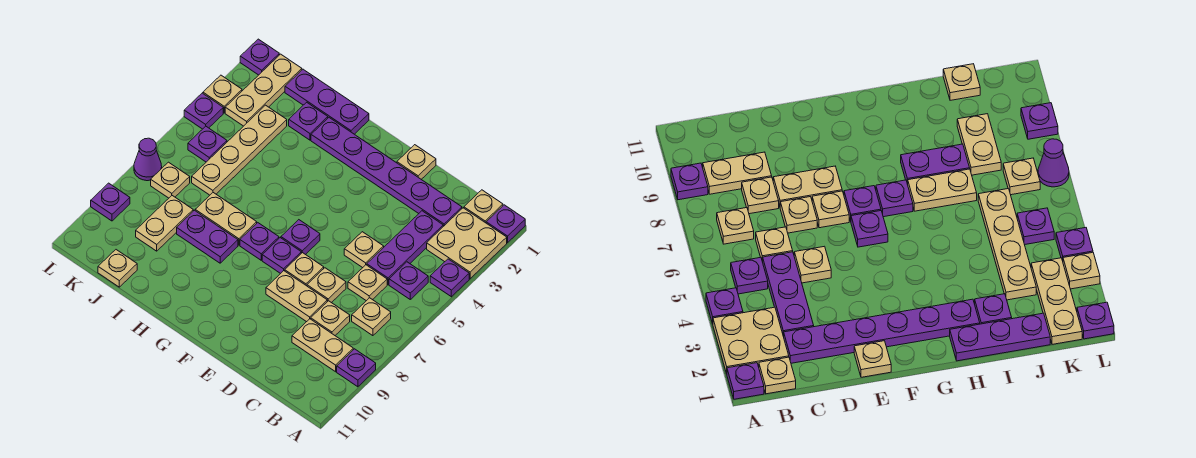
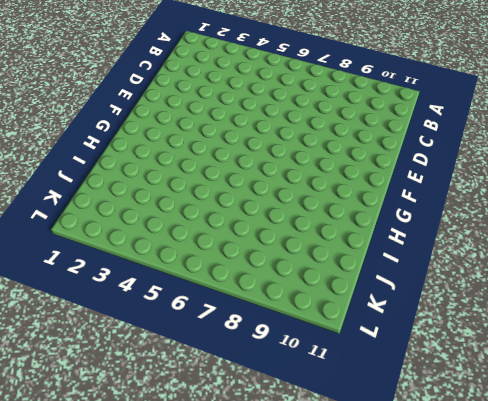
none -> purple 1x1 plate [486,205,525,243]
none -> tan 2x2 plate [427,208,507,279]
none -> purple 1x1 plate [430,259,469,297]
none -> purple 1x1 plate [337,349,376,387]

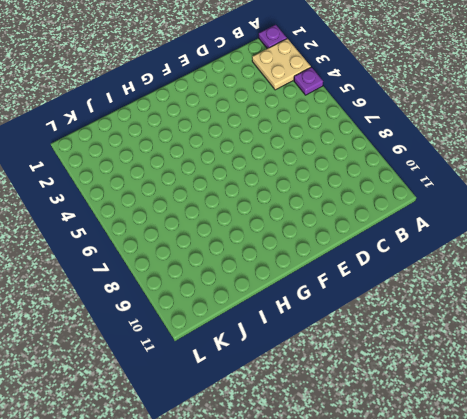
none -> purple 1x1 plate [337,349,376,387]
none -> tan 1x1 plate [464,190,503,223]
none -> purple 1x1 plate [389,262,428,299]
none -> tan 1x1 plate [352,298,391,336]

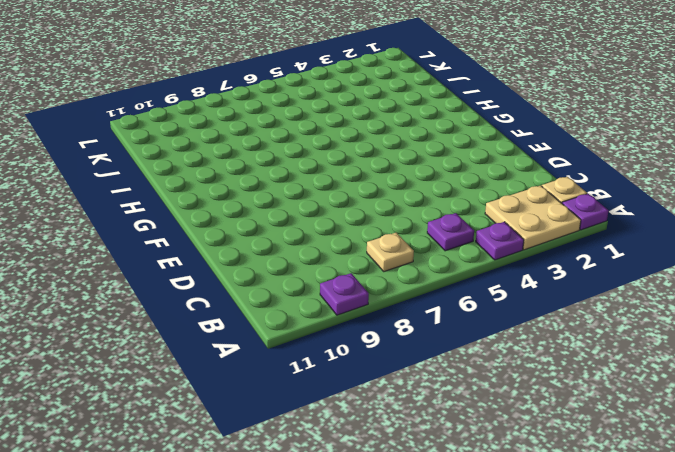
none -> tan 1x2 plate [292,319,353,372]
none -> purple 1x6 plate [311,118,462,226]
none -> purple 1x3 plate [367,211,443,284]
none -> tan 1x1 plate [348,265,387,301]

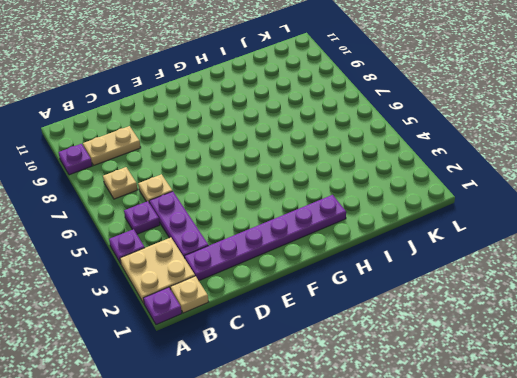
none -> tan 1x1 plate [311,301,350,335]
none -> tan 1x1 plate [344,232,384,268]
none -> tan 1x1 plate [307,268,346,303]
none -> tan 1x2 plate [266,271,327,322]

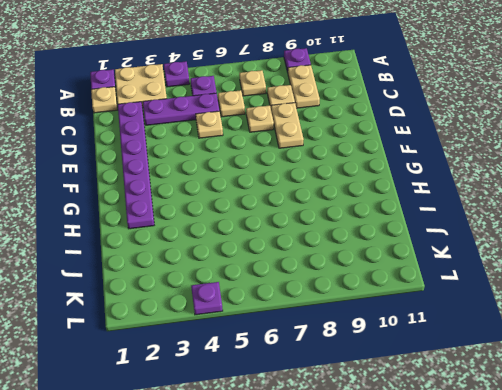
none -> tan 1x1 plate [397,145,436,179]
none -> tan 1x1 plate [285,253,324,286]
none -> purple 1x1 plate [281,220,320,255]
none -> purple 1x1 plate [262,238,301,274]

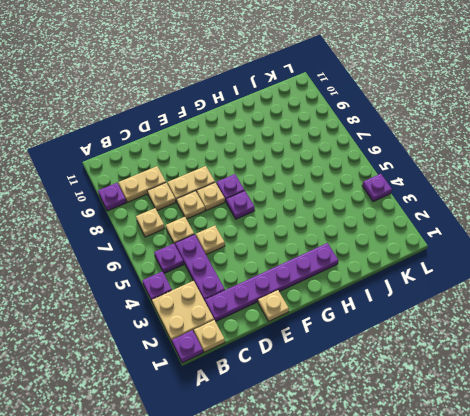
none -> purple 1x1 plate [240,223,279,260]
none -> purple 1x3 plate [285,69,369,134]
none -> tan 1x2 plate [195,193,257,245]
none -> purple 1x2 plate [177,210,238,263]

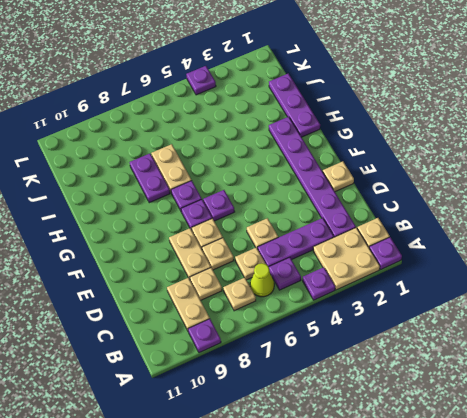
lime 1x1 cone [250,263,274,297] -> none
none -> purple 1x1 plate [289,102,328,140]
none -> tan 1x4 plate [192,105,287,195]
none -> tan 1x2 plate [136,196,193,251]
none -> tan 1x1 plate [98,250,137,287]

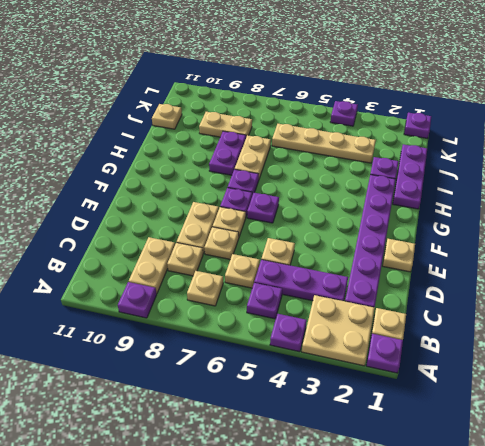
none -> tan 1x3 plate [225,54,302,126]
none -> purple 1x1 plate [188,126,227,162]
none -> tan 1x1 plate [151,162,190,198]
none -> tan 1x1 plate [203,75,242,113]

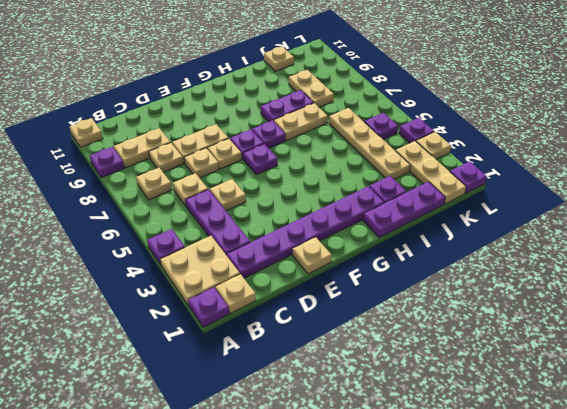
tan 1x1 plate [70,118,103,147] -> tan 1x1 plate moved to [151,162,190,198]
none -> purple 1x1 plate [389,262,428,299]
none -> purple 1x1 cone [134,138,162,181]
none -> purple 1x1 plate [91,183,130,221]

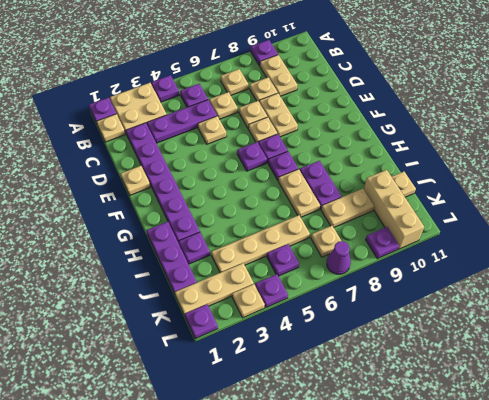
tan 1x3 brick [364,170,424,249] -> none

